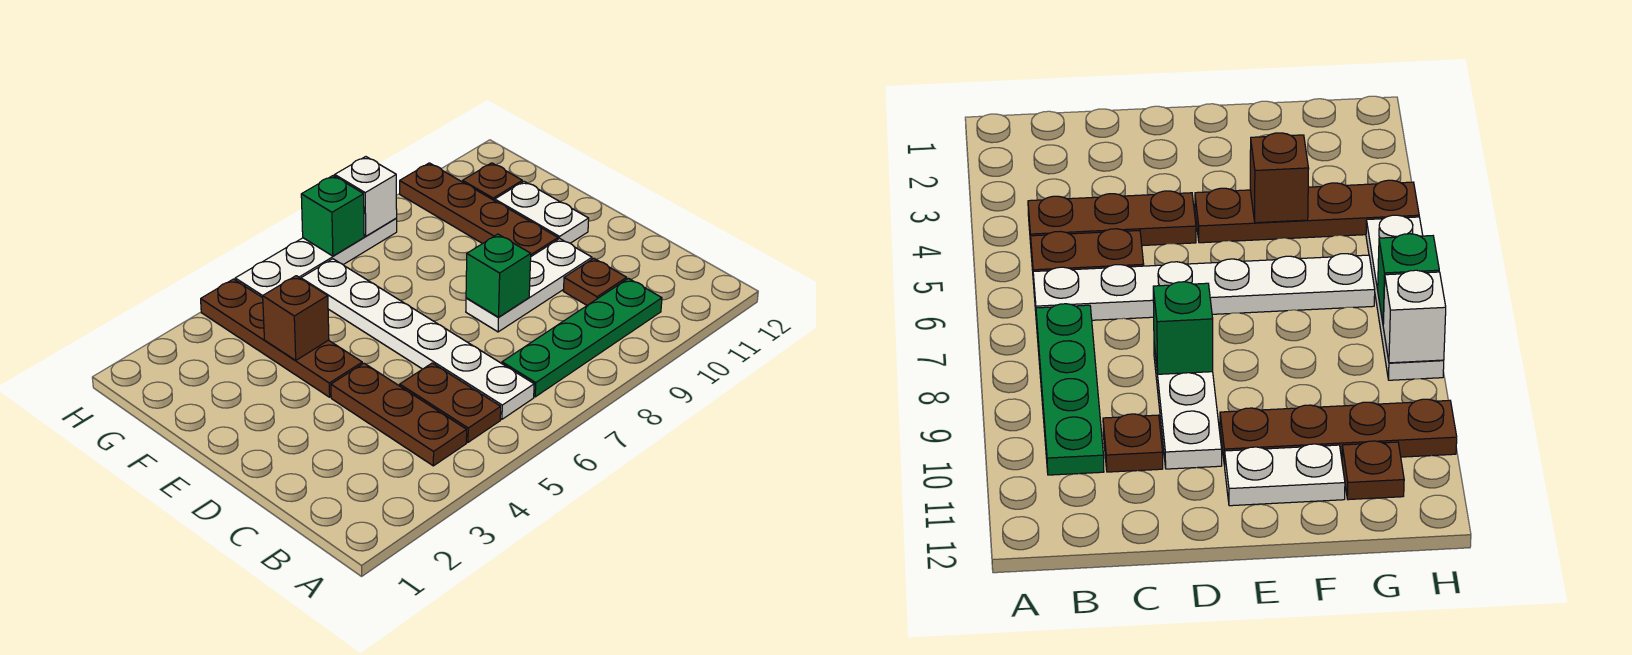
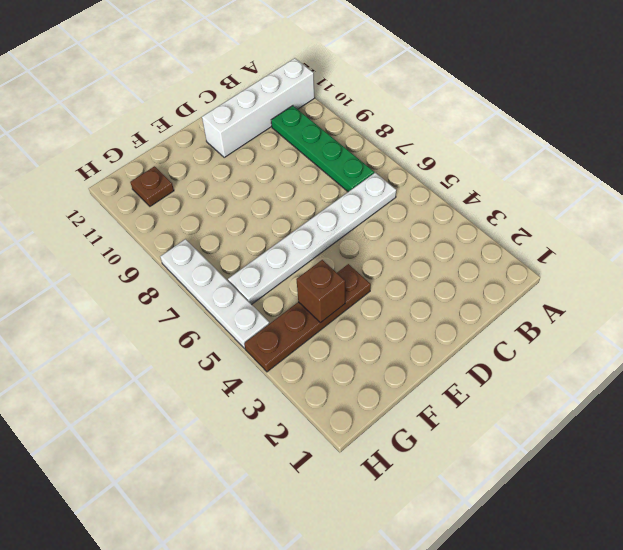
white 1x4 brick [202,58,315,157] -> none
none -> brown 1x3 plate [331,363,467,466]
none -> brown 1x2 plate [400,363,501,442]
none -> brown 1x1 plate [564,258,627,305]

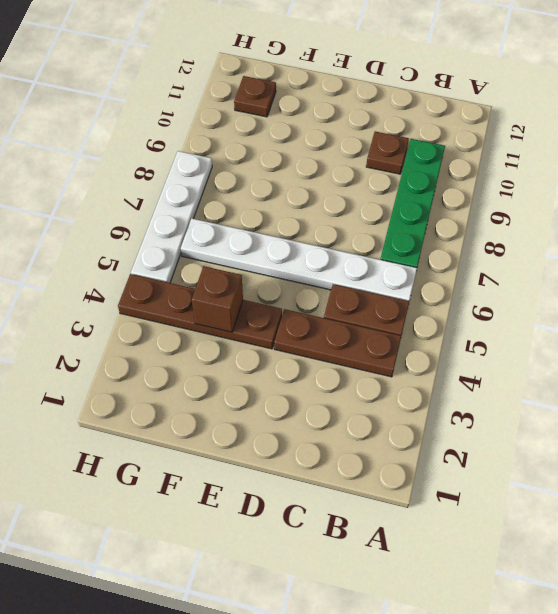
none -> white 1x3 plate [466,239,592,332]
none -> brown 1x4 plate [400,163,558,256]
none -> white 1x2 plate [495,181,589,243]

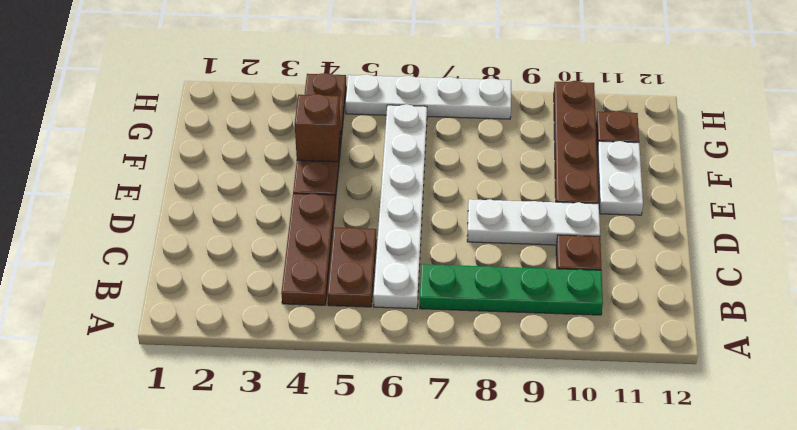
none -> green 1x1 brick [466,234,531,317]
none -> green 1x1 brick [301,176,364,256]
none -> white 1x1 brick [335,157,397,236]

